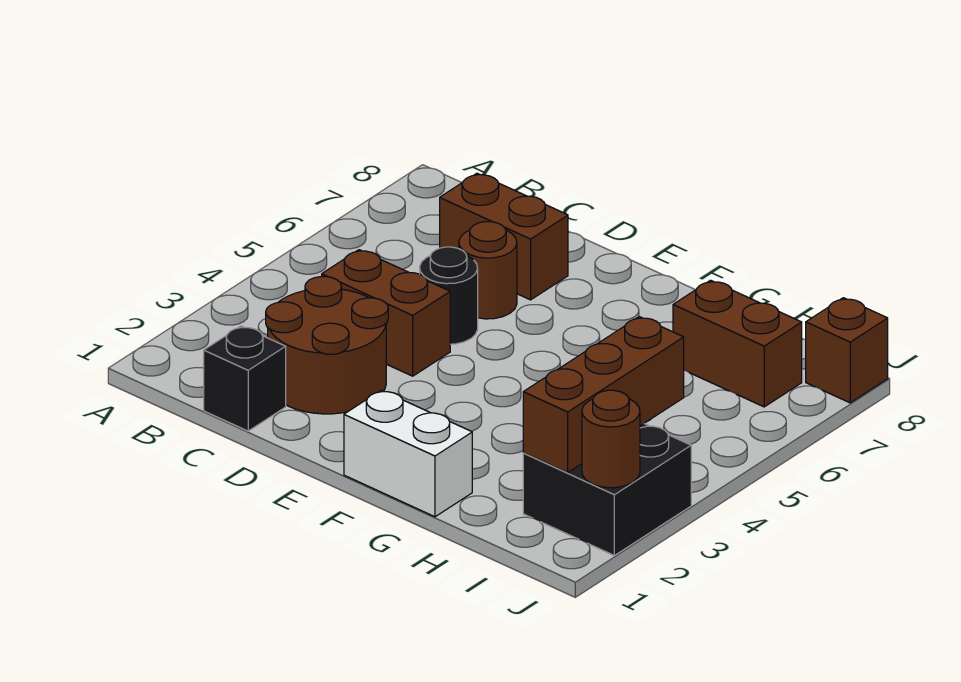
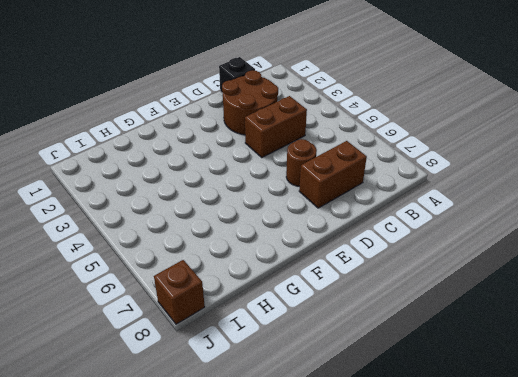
none -> black 1x1 round brick [420,247,478,344]
none -> white 1x2 brick [344,390,472,517]
none -> brown 1x2 brick [673,280,802,407]

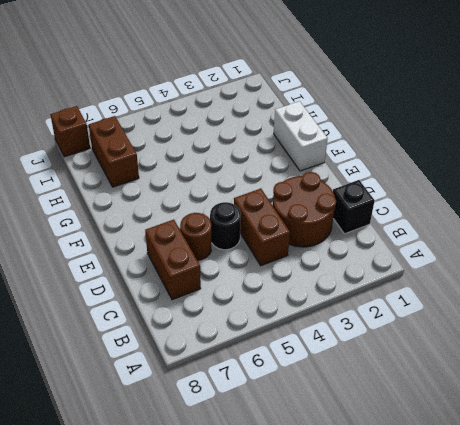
none -> black 2x2 brick [523,424,691,556]
none -> brown 1x3 brick [523,317,684,473]
none -> brown 1x1 round brick [582,390,640,488]

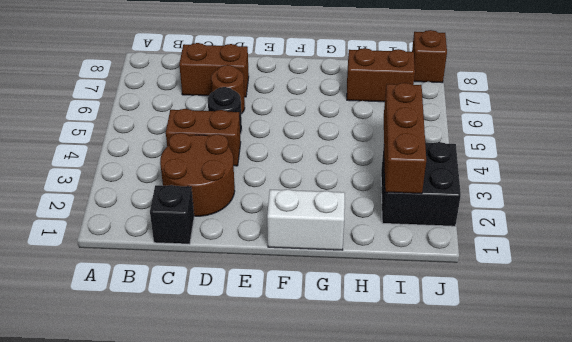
none -> brown 1x1 round brick [582,390,640,488]

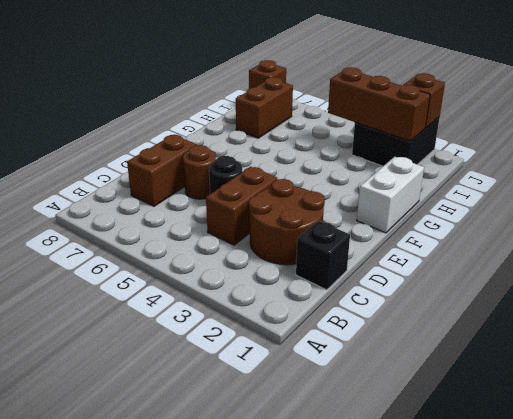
brown 1x1 brick [404,73,445,128] -> brown 1x1 round brick [582,390,640,488]

